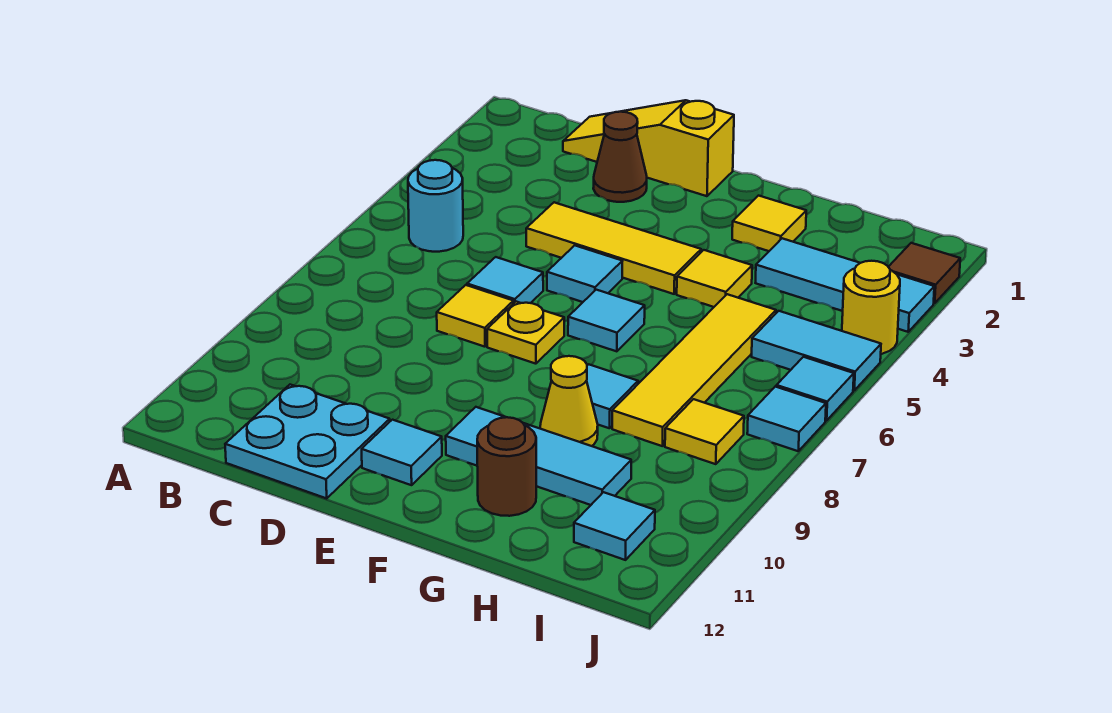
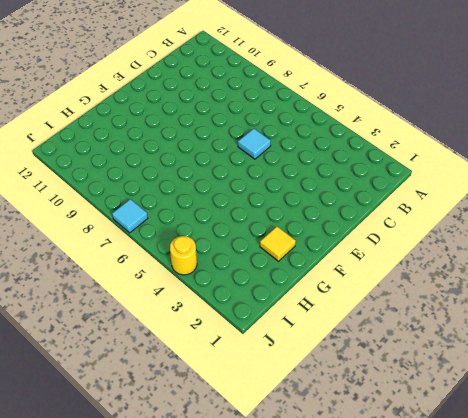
none -> cyan 1x1 round brick [408,160,463,252]
none -> yellow 1x3 slope [563,100,734,196]
none -> cyan 2x2 plate [225,385,390,498]

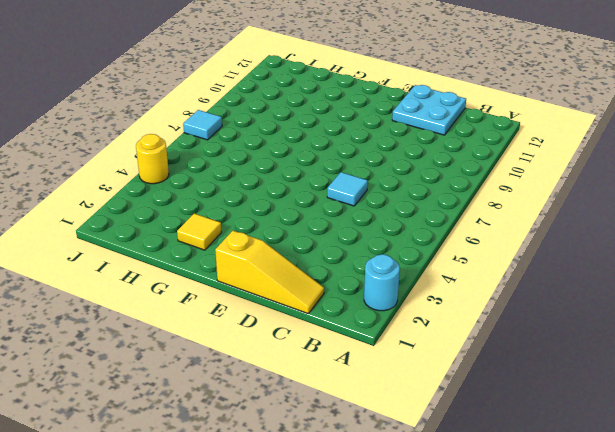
cyan 1x1 round brick [364,254,400,311] -> cyan 1x1 round brick moved to [408,160,463,252]
none -> brown 1x1 cone [593,112,647,202]
none -> yellow 1x3 tile [526,202,701,294]
none -> yellow 1x1 tile [437,285,514,347]

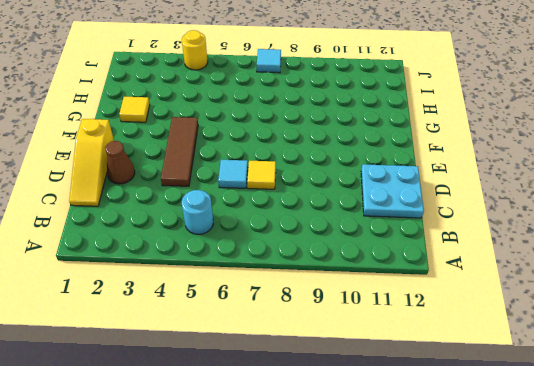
brown 1x3 tile [161,117,198,186] -> yellow 1x3 tile [526,202,701,294]
none -> cyan 1x1 tile [547,245,622,302]
none -> yellow 1x1 plate [487,302,564,364]
none -> cyan 1x1 tile [362,420,442,485]

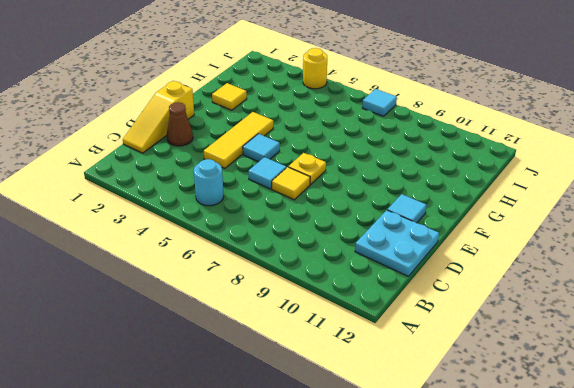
none -> cyan 1x1 tile [568,290,645,351]
none -> cyan 1x3 tile [446,407,631,505]
none -> yellow 1x1 tile [677,250,752,307]

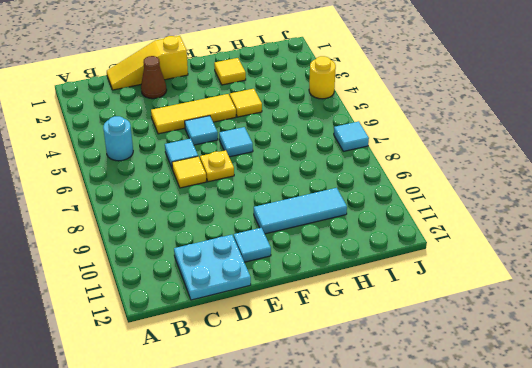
none -> cyan 1x1 tile [587,364,638,428]
none -> yellow 1x1 cone [540,356,598,446]
none -> brown 1x1 round brick [477,417,536,516]

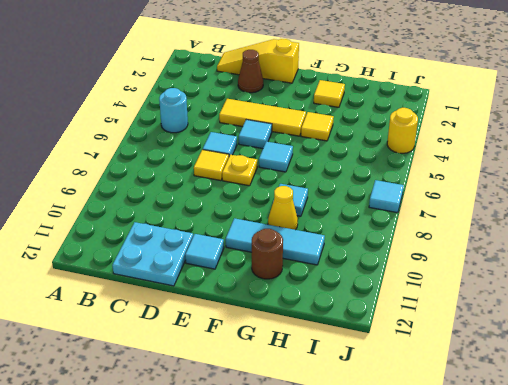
none -> cyan 1x3 tile [756,238,934,332]
none -> yellow 1x4 tile [612,294,776,446]
none -> cyan 1x2 tile [752,311,881,390]

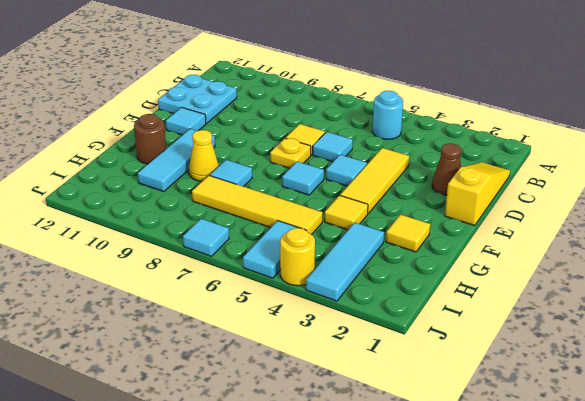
none -> yellow 1x1 tile [665,399,744,464]
none -> cyan 1x1 tile [574,492,655,560]
none -> brown 1x1 tile [889,243,960,303]

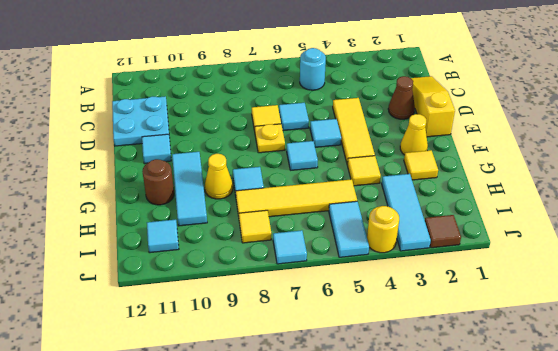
yellow 1x1 cone [400,114,428,155] -> none
none -> cyan 1x1 tile [777,357,854,421]

